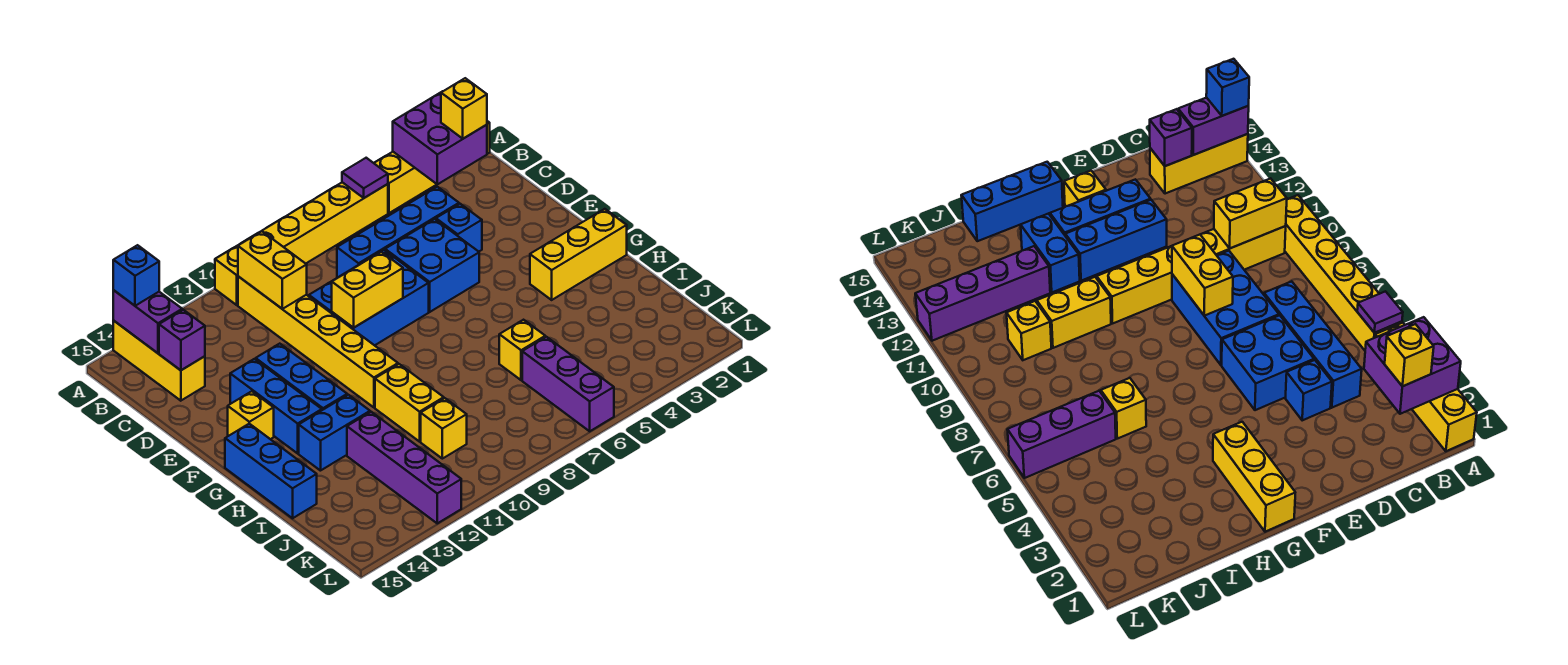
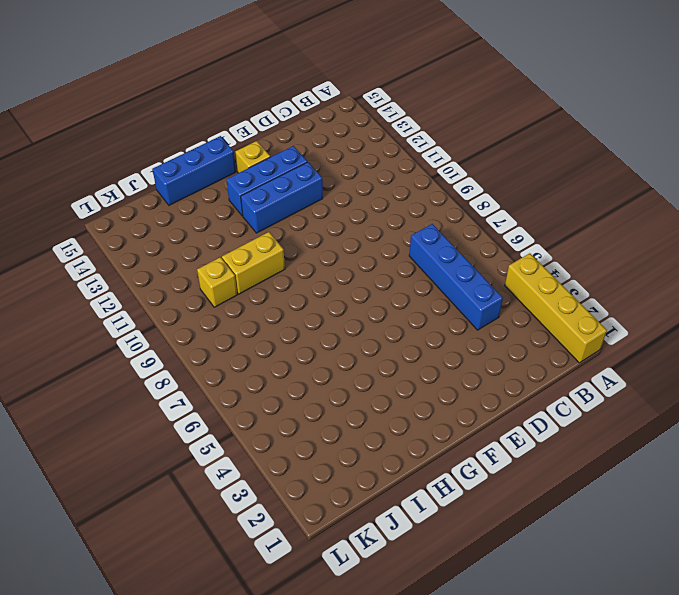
none -> yellow 1x6 brick [215,182,388,305]
none -> yellow 1x3 brick [113,320,205,401]
none -> yellow 1x6 brick [238,276,398,407]

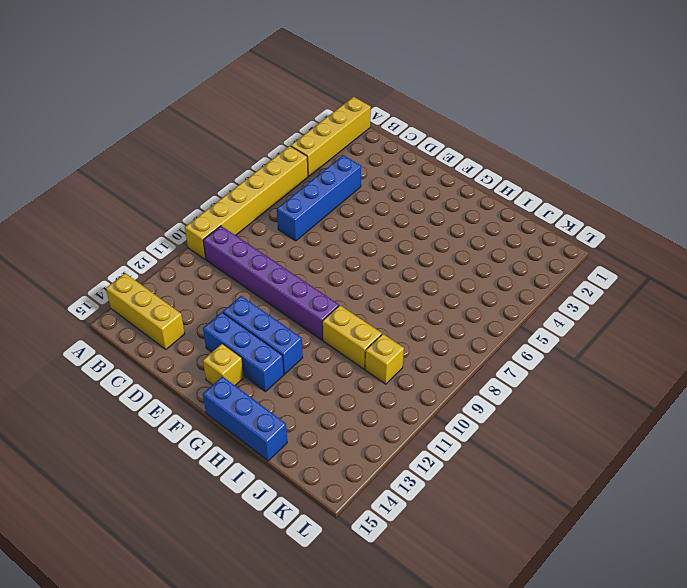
purple 1x6 brick [203,226,339,340] -> yellow 1x6 brick [238,276,398,407]
none -> blue 1x1 brick [436,204,482,252]
none -> blue 2x2 brick [385,219,479,312]
none -> blue 2x3 brick [309,250,429,345]

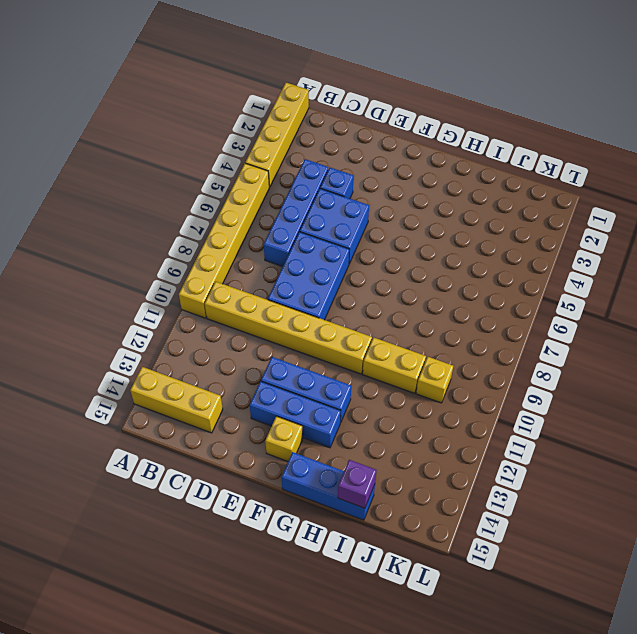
purple 1x1 brick [338,460,376,508] -> purple 1x1 brick moved to [159,310,205,370]
none -> yellow 1x3 brick [530,209,627,300]
none -> blue 1x2 brick [299,395,370,471]
none -> yellow 1x1 brick [499,320,545,380]

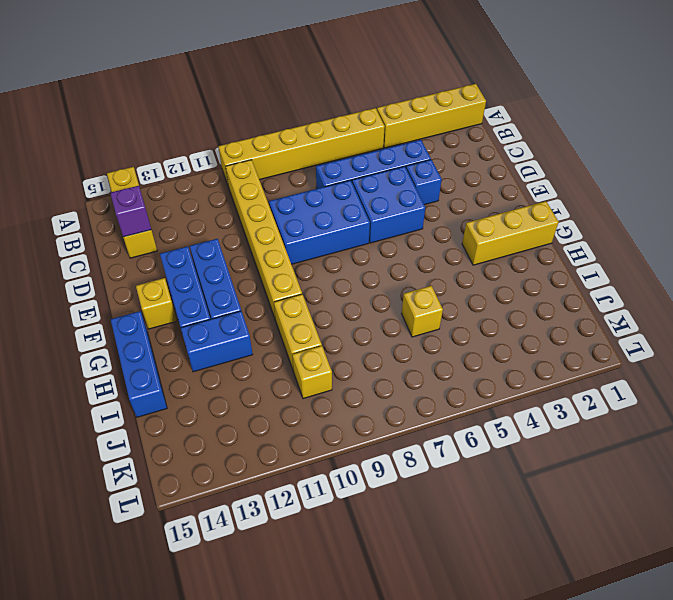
none -> purple 1x4 brick [347,412,461,523]
none -> purple 1x3 brick [522,337,614,431]
none -> purple 2x2 brick [393,92,487,184]

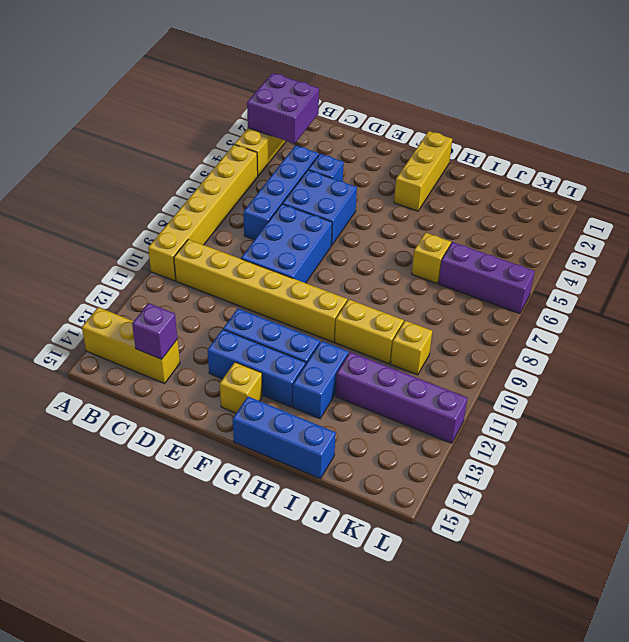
none -> purple 1x1 tile [342,158,388,198]
none -> purple 1x2 brick [113,290,182,353]
none -> yellow 1x2 brick [238,231,307,309]

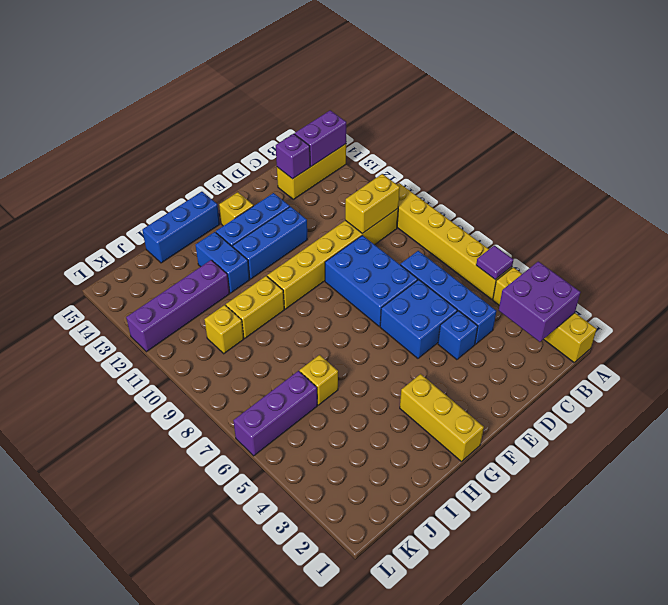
none -> yellow 1x2 brick [332,252,403,328]
none -> blue 1x1 brick [113,245,159,306]
none -> yellow 1x1 brick [441,78,487,139]

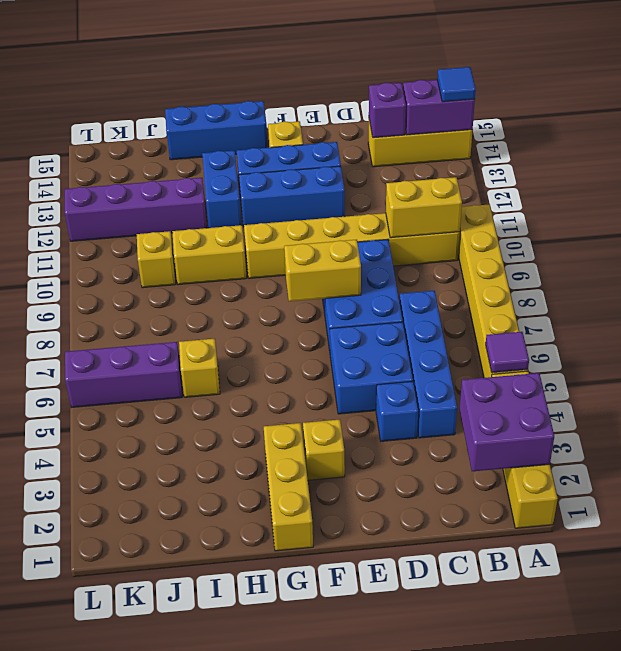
blue 1x1 tile [437,67,476,102] -> blue 1x1 brick [113,245,159,306]
yellow 1x2 brick [284,240,361,301] -> yellow 1x2 brick turned to [332,252,403,328]
yellow 1x1 brick [303,420,345,480] -> yellow 1x1 brick moved to [441,78,487,139]

